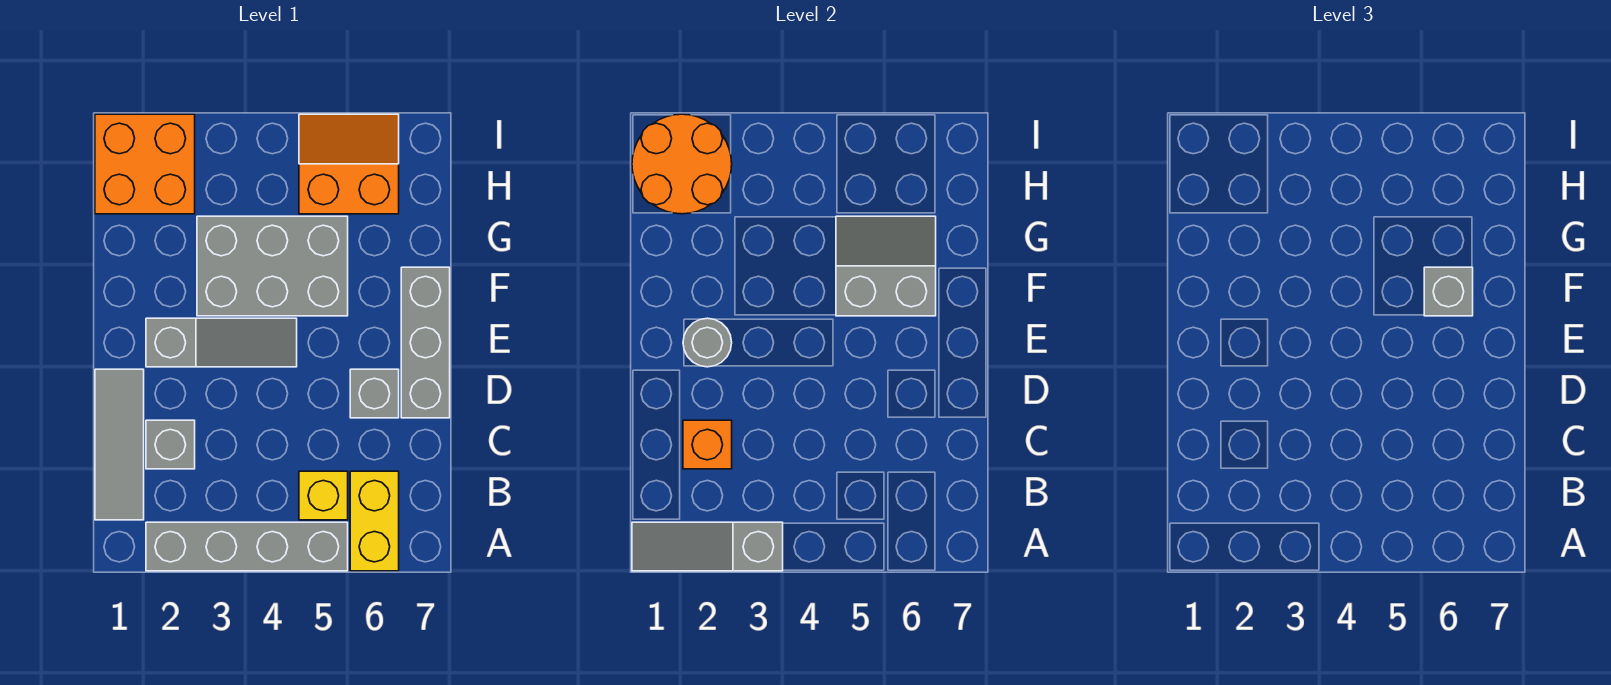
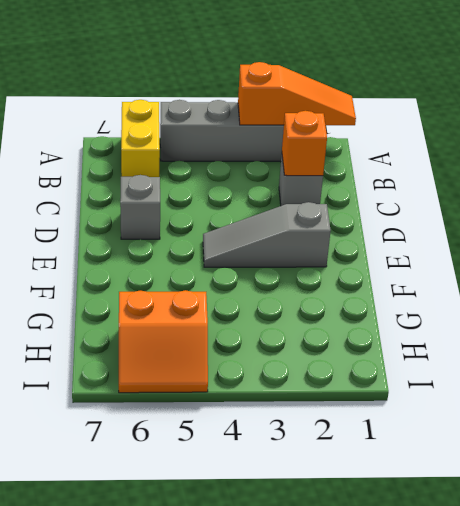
orange 1x3 slope [238,62,356,125] -> grey 1x3 slope [632,522,783,571]
none -> grey 1x3 tile [95,369,144,520]
none -> yellow 1x1 brick [299,471,348,520]
none -> grey 1x3 brick [401,267,450,418]

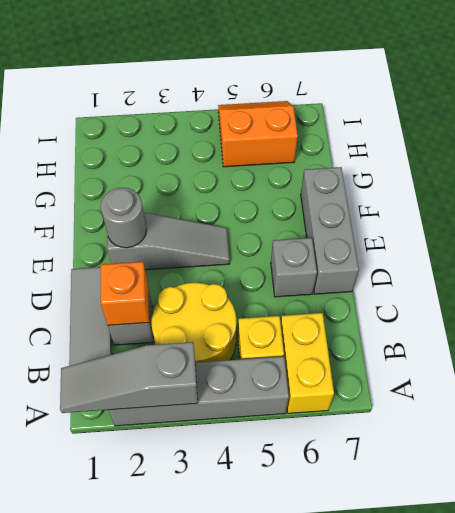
yellow 2x2 round brick [151,283,236,363] -> none
none -> grey 2x3 brick [197,216,348,316]
none -> orange 2x2 brick [95,114,195,214]
none -> grey 2x2 slope [836,216,936,316]

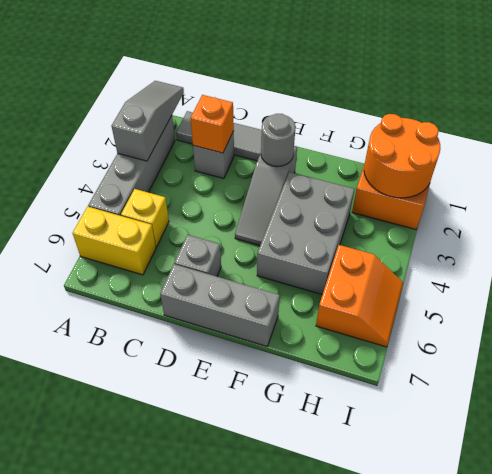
none -> grey 2x2 slope [836,216,936,316]
none -> grey 1x1 brick [1424,267,1473,316]

